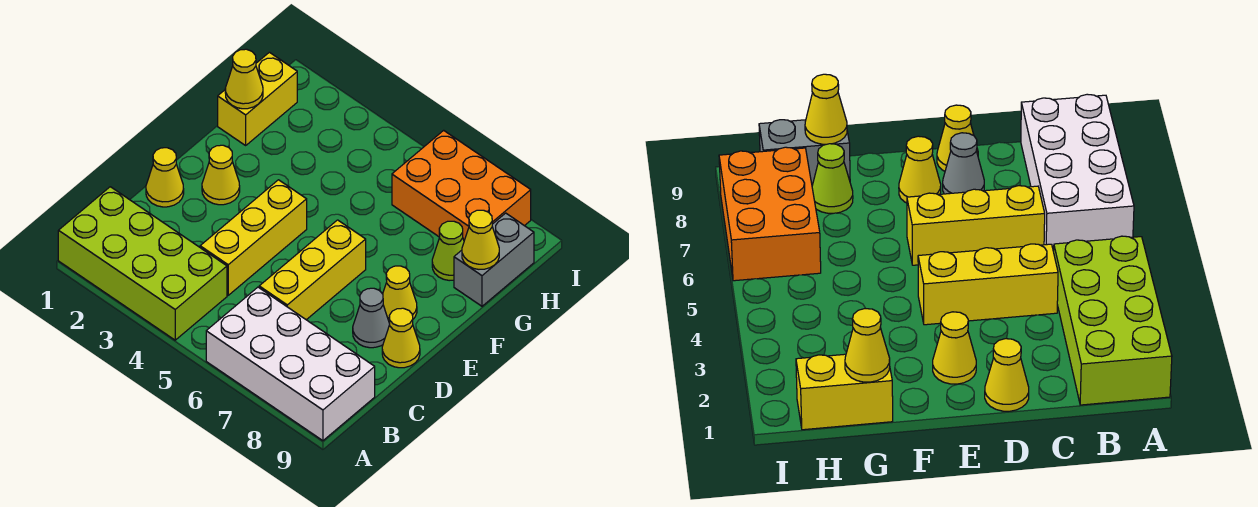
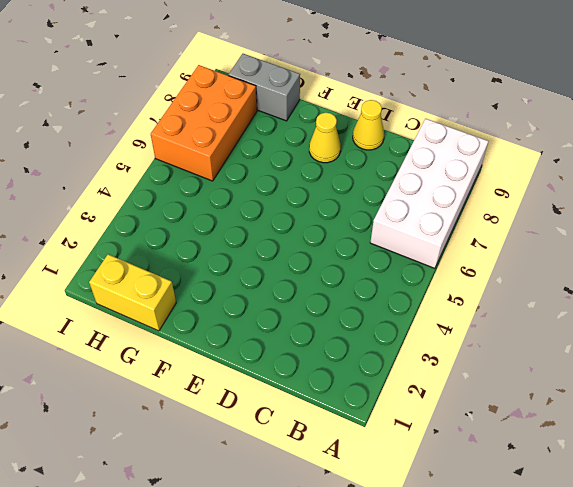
none -> lime 2x4 brick [58,187,227,340]
none -> yellow 1x3 brick [200,180,307,295]
none -> yellow 1x3 brick [259,220,366,320]

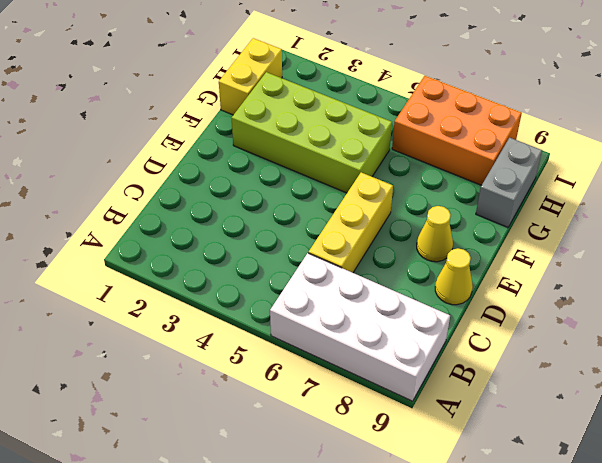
lime 2x4 brick [232,72,392,193] -> lime 2x4 brick moved to [58,187,227,340]
none -> yellow 1x3 brick [200,180,307,295]
none -> yellow 1x1 cone [146,148,184,207]
none -> grey 1x1 cone [353,288,390,348]

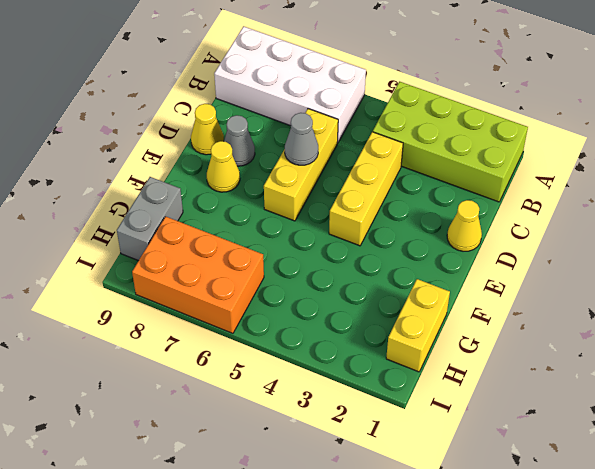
grey 1x1 cone [285,113,318,165] -> none
none -> yellow 1x1 cone [202,145,240,205]
none -> lime 1x1 cone [432,221,464,281]
none -> yellow 1x1 cone [225,49,263,109]

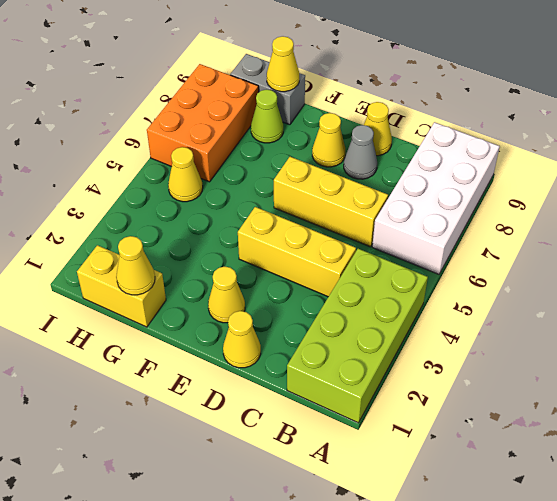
yellow 1x1 cone [168,147,203,202] -> none

